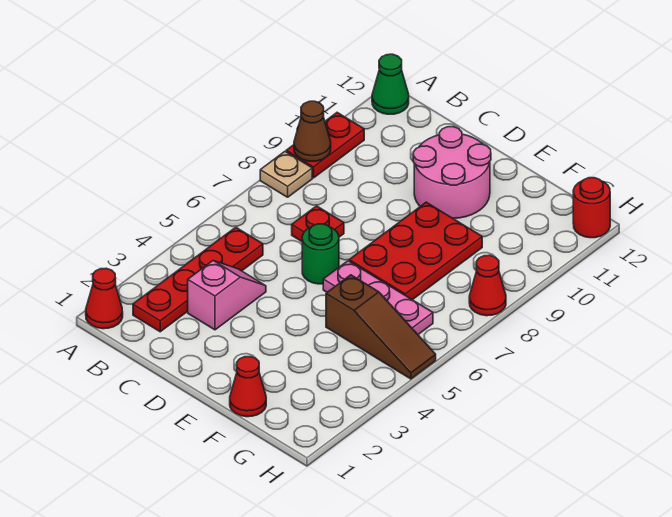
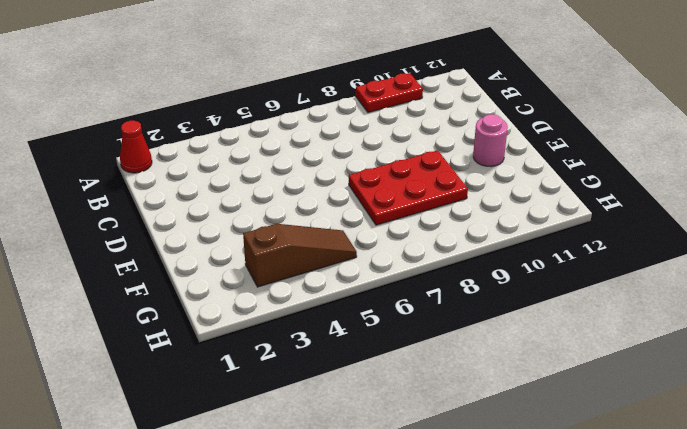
pink 1x1 round brick [473,114,508,167] -> pink 2x2 round brick [413,127,491,218]
brown 1x3 slope [243,224,357,287] -> brown 1x3 slope turned to [326,275,436,379]
none -> tan 1x1 plate [260,151,312,197]
none -> green 1x1 cone [372,54,409,114]
none -> red 1x4 plate [133,227,263,332]

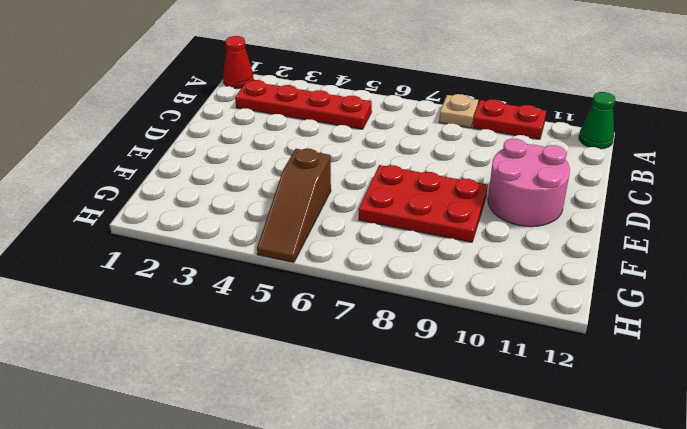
none -> pink 1x2 slope [188,261,266,330]
none -> red 1x1 plate [292,206,344,241]
none -> green 1x1 round brick [302,224,339,284]

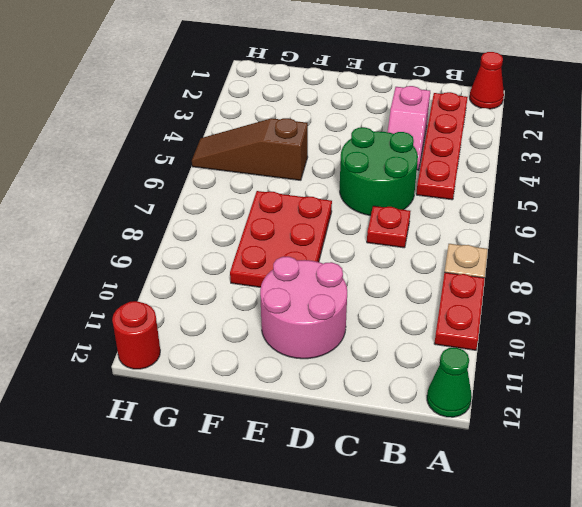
green 2x2 round brick [340,127,418,216] -> green 1x1 round brick [302,224,339,284]
none -> pink 1x3 plate [323,261,433,334]
none -> red 1x1 cone [230,357,266,417]
none -> red 1x1 cone [469,255,506,316]

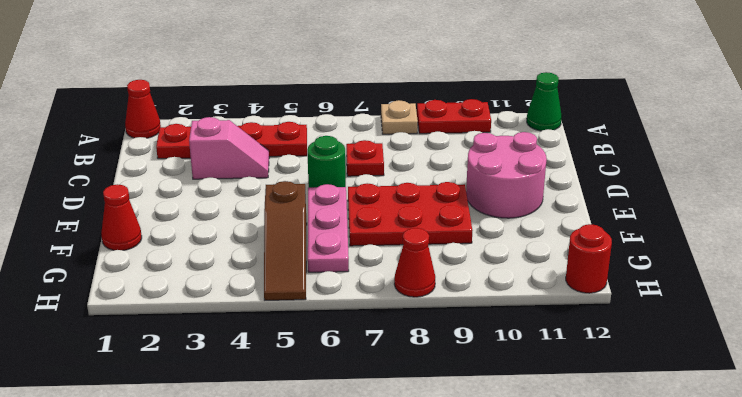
none -> brown 1x1 cone [294,101,331,161]

